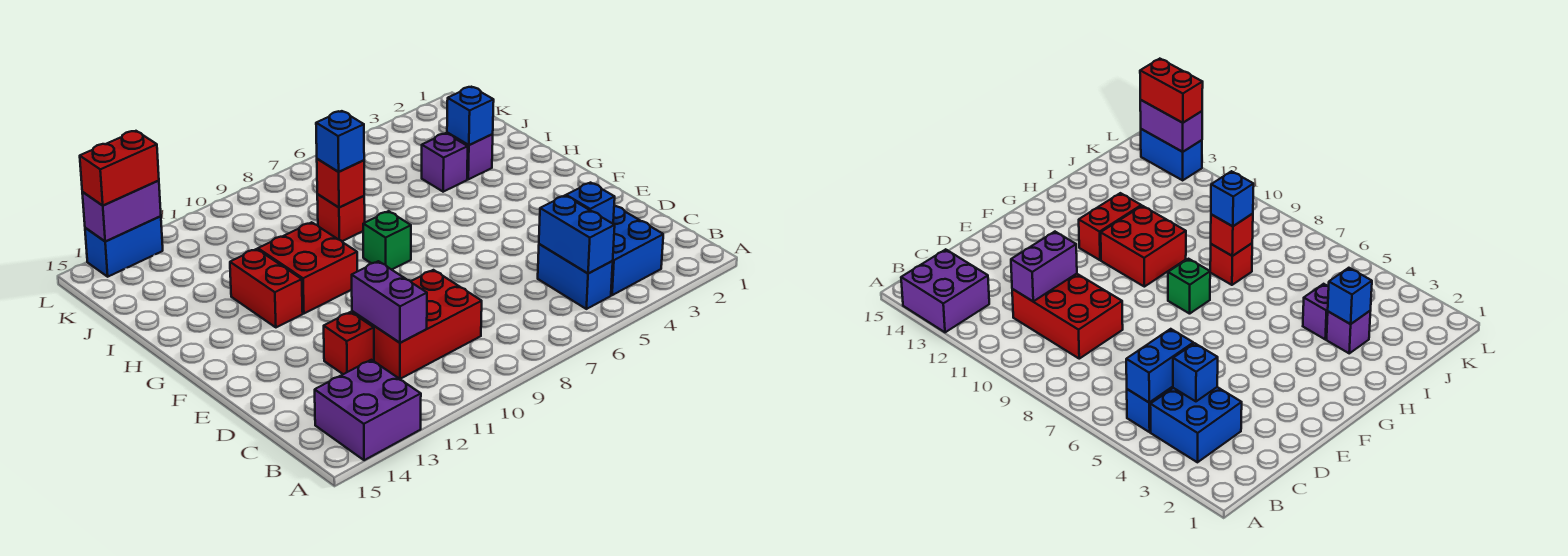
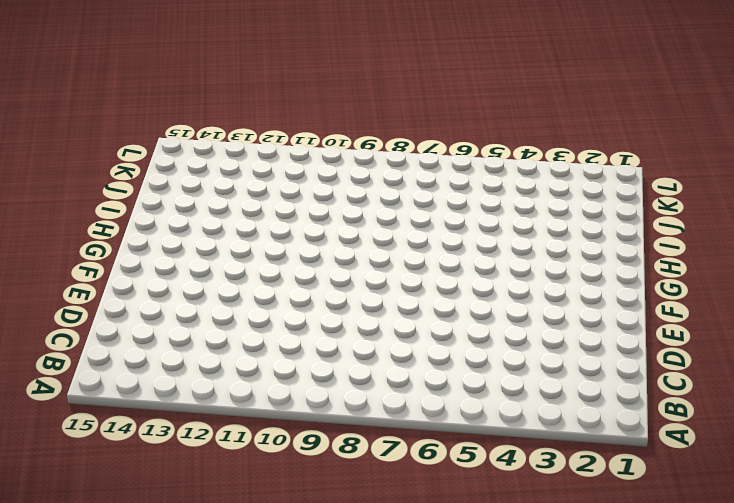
none -> purple 2x2 brick [315,360,421,460]
none -> blue 2x2 brick [611,205,663,295]
none -> blue 1x2 brick [538,244,613,309]

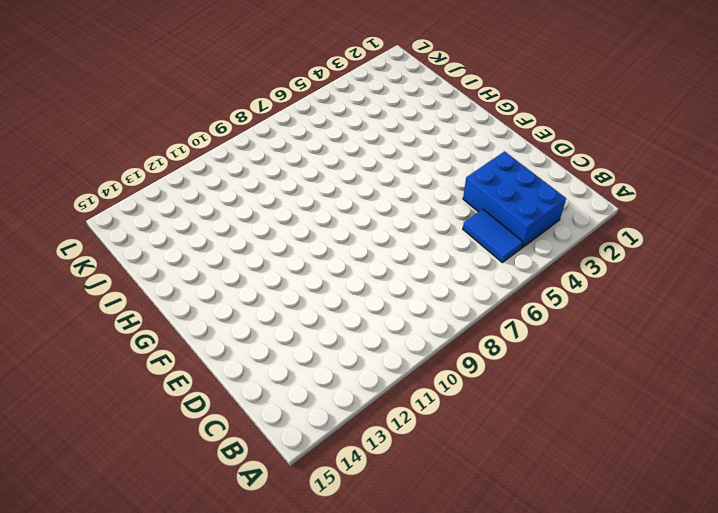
blue 2x3 brick [463,152,566,248] -> blue 2x2 brick [611,205,663,295]
blue 1x2 tile [463,209,523,263] -> blue 1x2 brick [538,244,613,309]
none -> purple 2x2 brick [315,360,421,460]
none -> red 2x3 brick [352,270,482,379]
none -> red 1x1 brick [324,312,374,374]

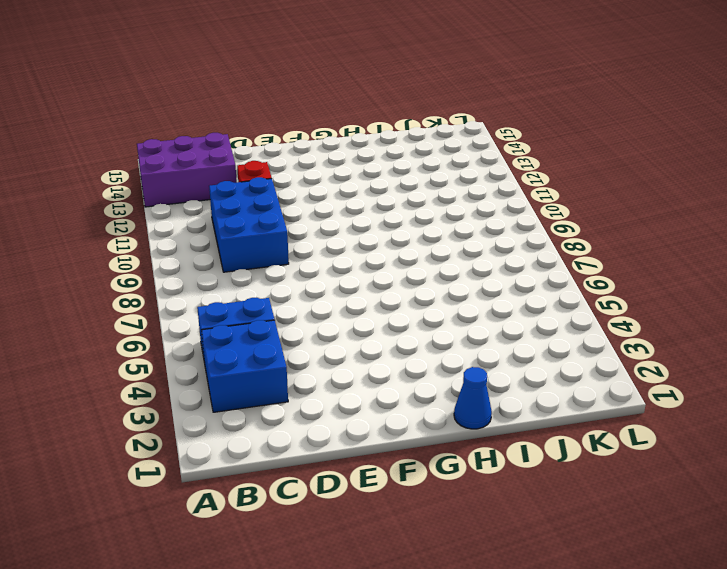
purple 2x3 brick [137,133,237,207] -> purple 2x2 brick [315,360,421,460]
blue 2x3 brick [209,177,289,272] -> red 2x3 brick [352,270,482,379]
blue 1x1 cone [454,367,492,429] -> none
none -> green 1x1 brick [363,211,411,270]
none -> red 2x2 brick [258,222,357,313]
none -> red 1x2 brick [230,249,303,327]

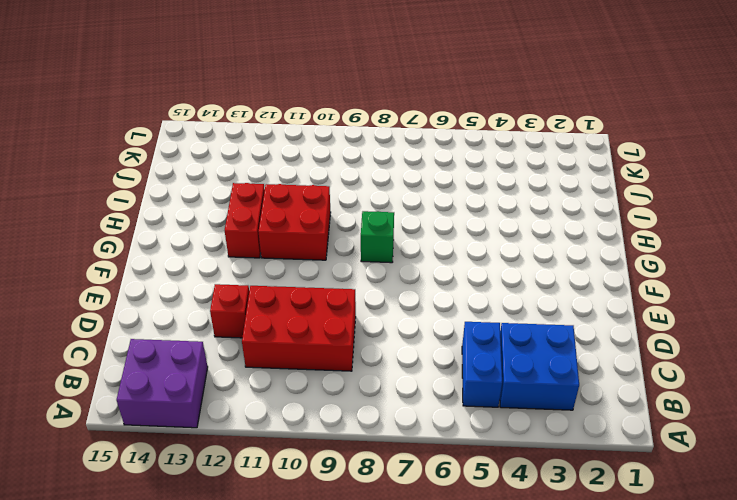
none -> purple 1x1 brick [447,133,493,179]
none -> purple 1x1 brick [422,133,468,192]
none -> red 1x1 brick [317,194,365,241]

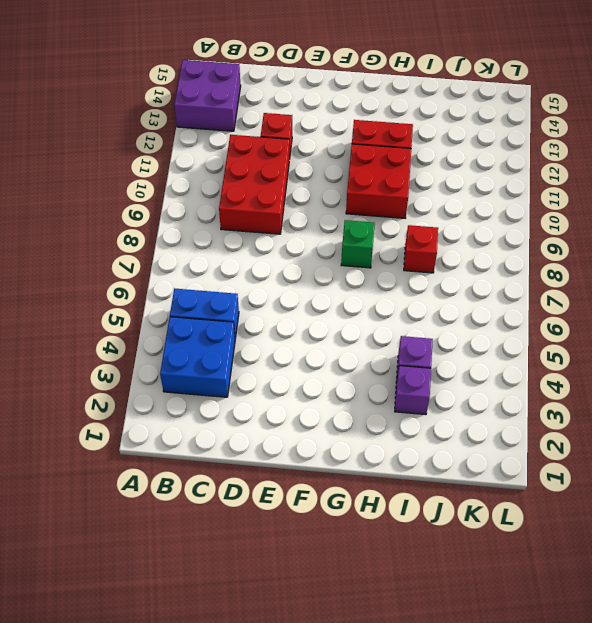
none -> blue 1x2 brick [85,216,163,277]
none -> blue 1x2 brick [539,196,615,274]
none -> blue 1x1 brick [566,183,615,224]

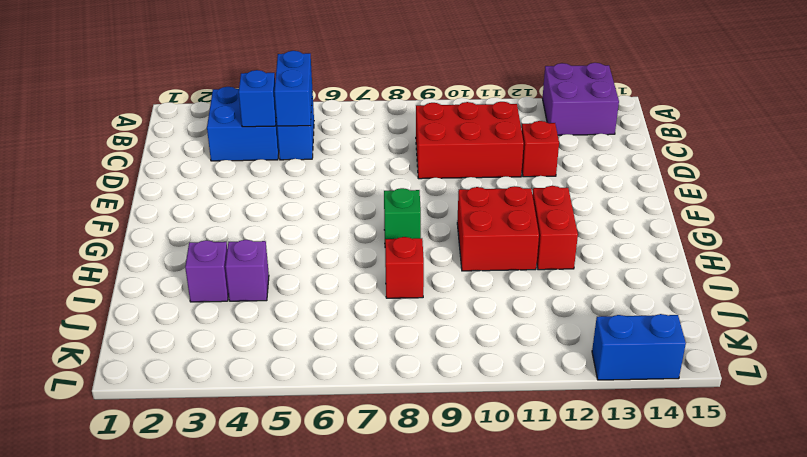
none -> purple 1x2 brick [352,261,427,343]
none -> blue 1x1 brick [447,87,494,145]
none -> red 1x1 brick [317,159,364,208]

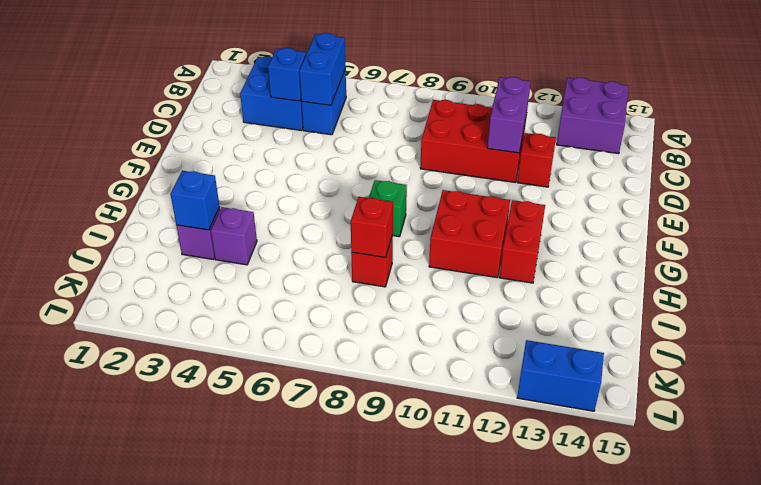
none -> purple 1x2 brick [82,181,161,242]
none -> blue 1x1 brick [316,111,364,172]
none -> red 1x2 brick [80,131,159,206]

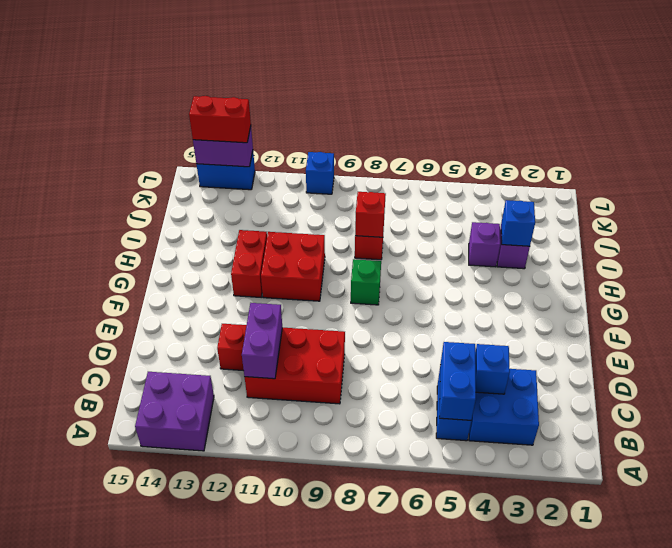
blue 1x1 brick [306,152,334,194] -> blue 1x1 brick moved to [316,111,364,172]

